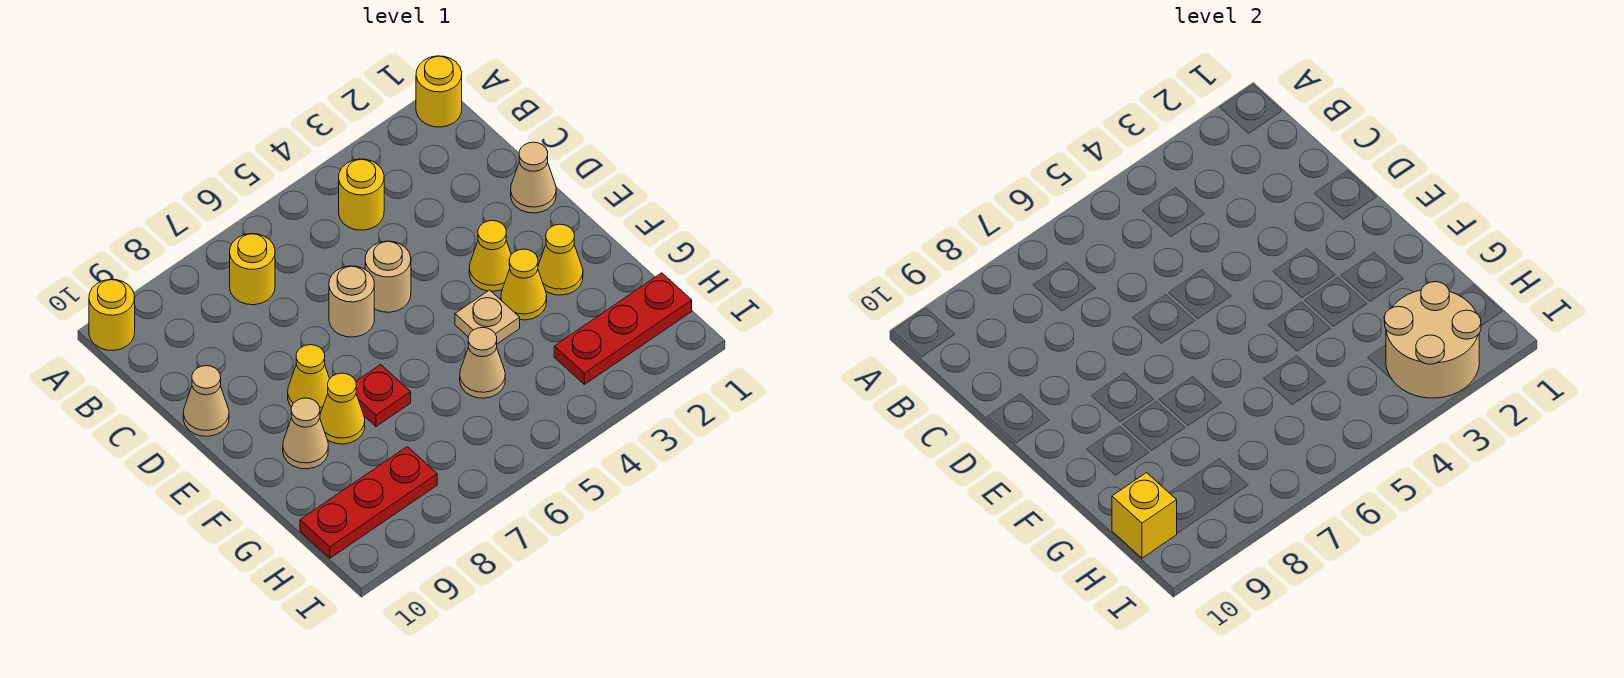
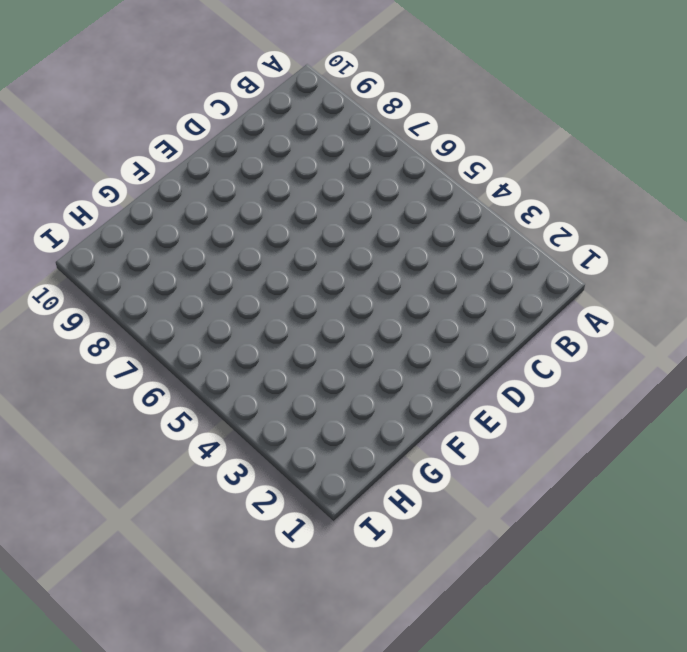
none -> yellow 1x1 round brick [416,56,462,127]
none -> yellow 1x1 round brick [89,279,135,351]
none -> yellow 1x1 round brick [339,159,384,230]

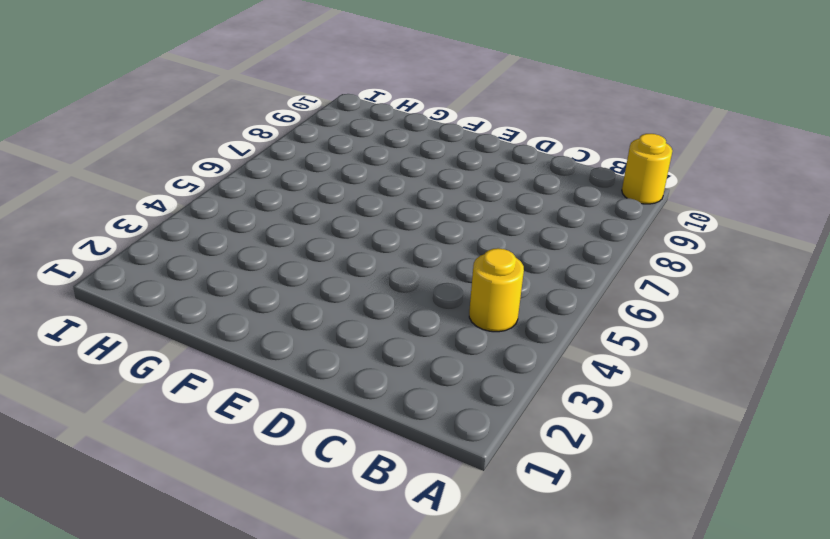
none -> yellow 1x1 round brick [416,56,462,127]
none -> yellow 1x1 round brick [230,234,275,305]
none -> tan 1x1 cone [511,142,556,213]

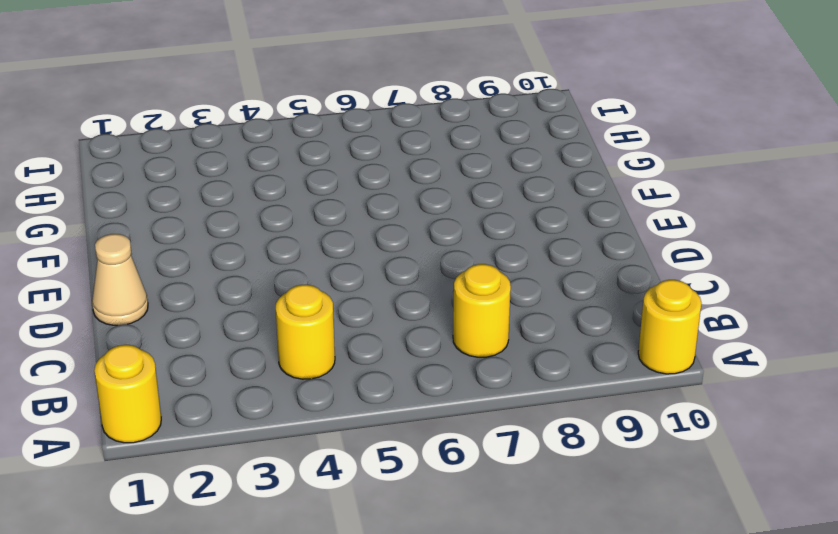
none -> tan 1x1 round brick [365,241,411,312]
none -> tan 1x1 round brick [329,266,374,337]
none -> tan 1x1 cone [183,366,229,436]

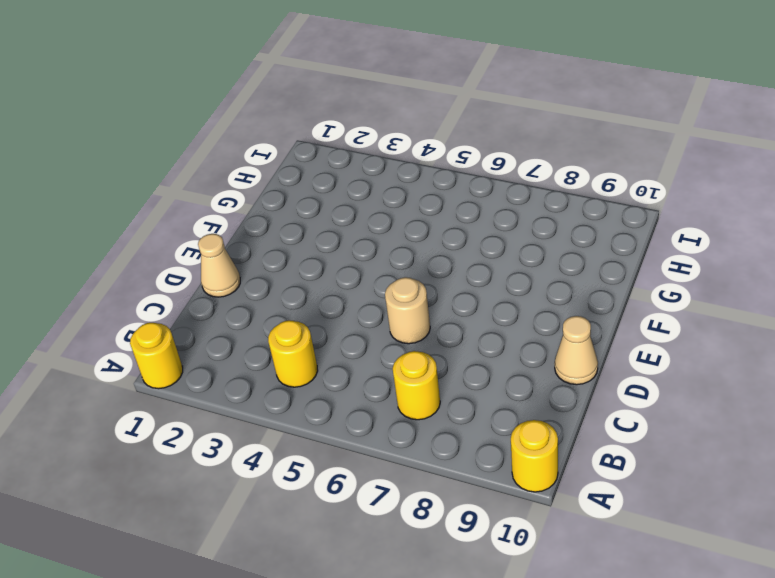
none -> tan 1x1 round brick [365,241,411,312]
none -> yellow 1x1 cone [469,221,511,291]
none -> yellow 1x1 cone [288,345,329,414]

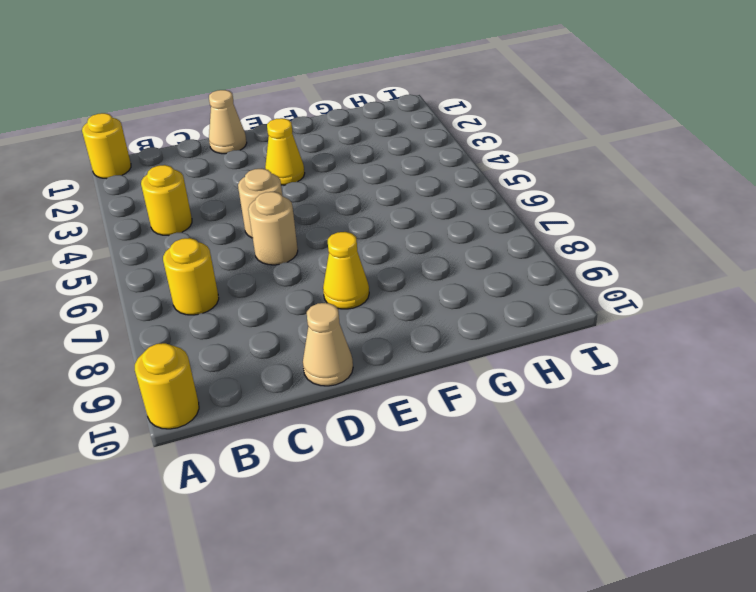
none -> yellow 1x1 cone [538,224,583,295]
none -> yellow 1x1 cone [501,249,547,320]
none -> tan 1x1 plate [455,290,520,344]

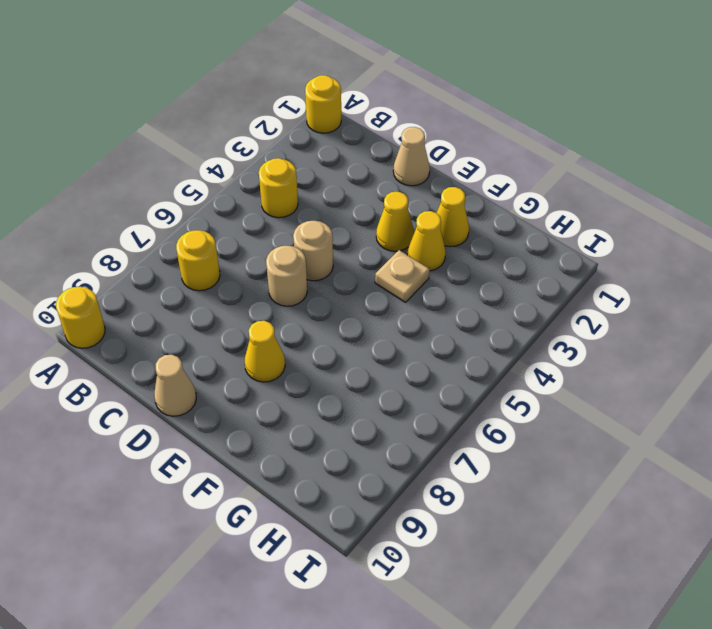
none -> red 1x1 plate [356,365,411,426]
none -> yellow 1x1 cone [320,373,365,444]
none -> tan 1x1 cone [283,398,328,469]

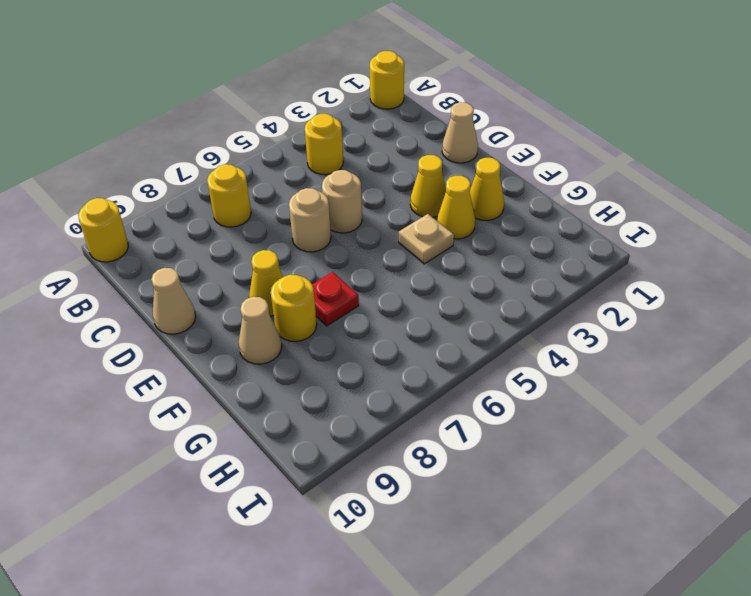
yellow 1x1 round brick [271,275,317,342] -> yellow 1x1 cone [320,373,365,444]
none -> tan 1x1 cone [460,327,505,398]
none -> red 1x3 plate [554,273,692,384]
none -> red 1x3 plate [300,447,437,558]

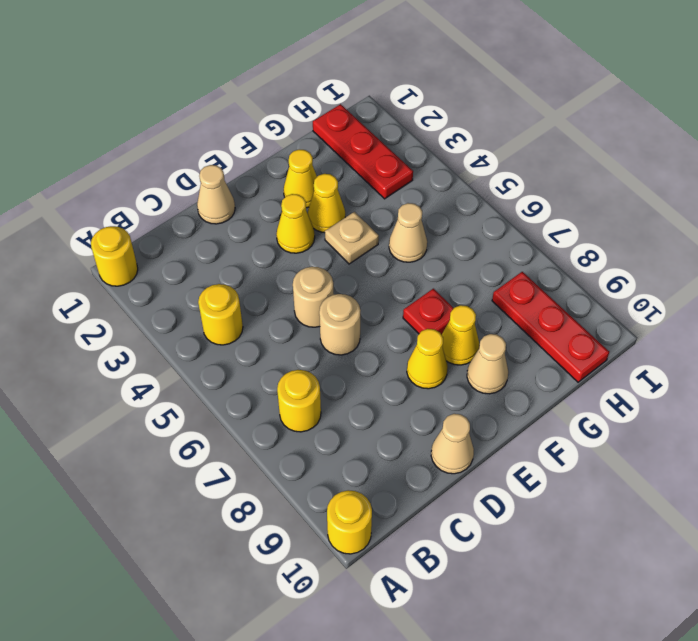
none -> tan 2x2 round brick [1384,282,1481,398]
none -> yellow 1x1 brick [1112,473,1177,558]

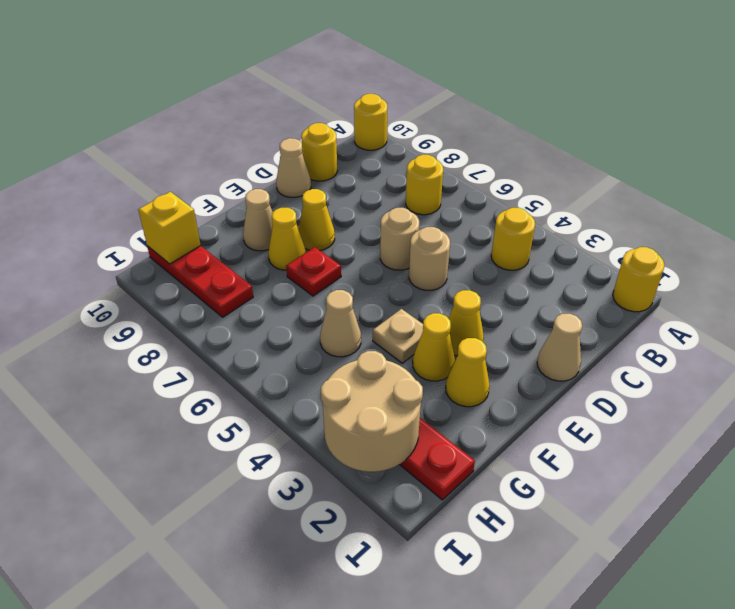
yellow 1x1 round brick [301,123,337,181] -> none

